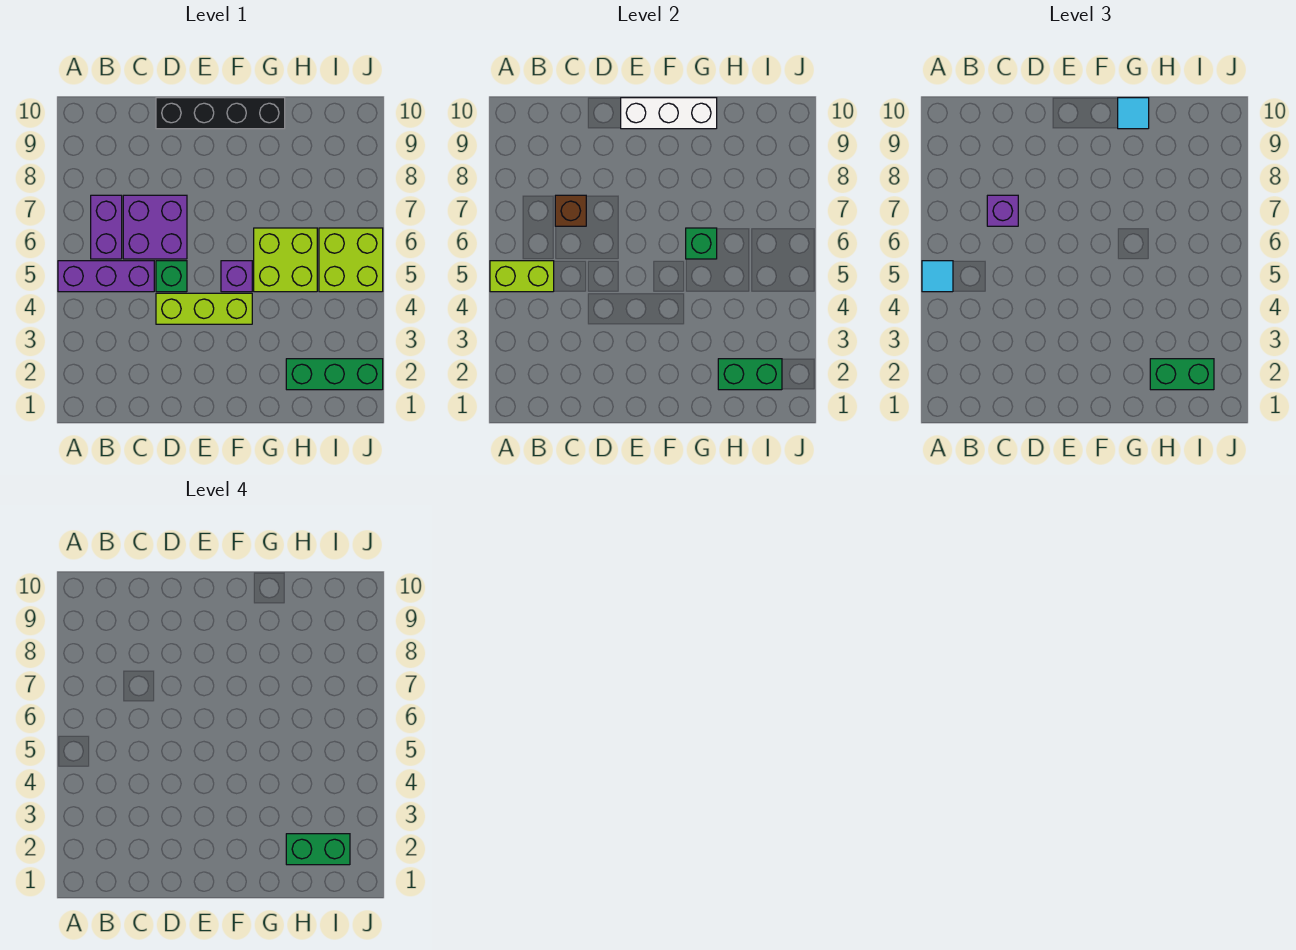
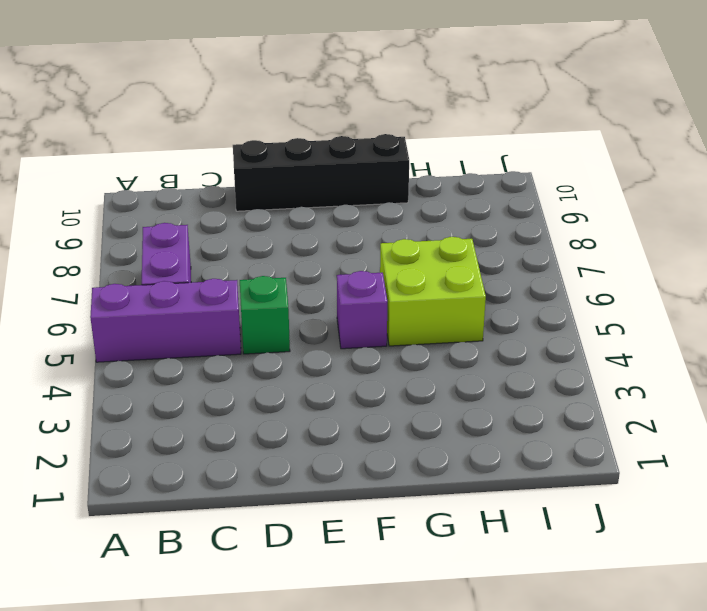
none -> purple 2x2 brick [123,195,187,259]
none -> lime 1x3 brick [156,293,252,324]
none -> green 1x3 brick [286,359,383,390]

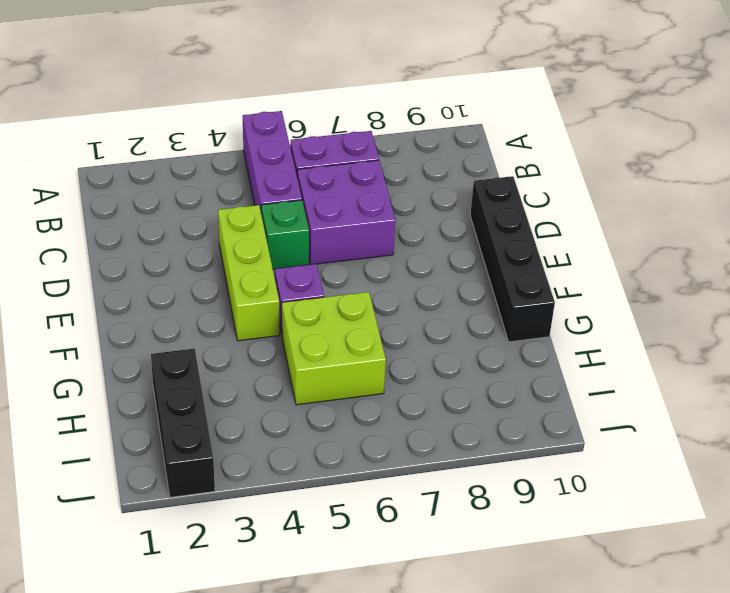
black 1x3 brick [151,348,215,497] -> green 1x3 brick [286,359,383,390]
none -> lime 2x2 brick [319,228,383,292]
none -> lime 1x2 brick [490,261,554,292]
none -> brown 1x1 brick [555,195,586,226]

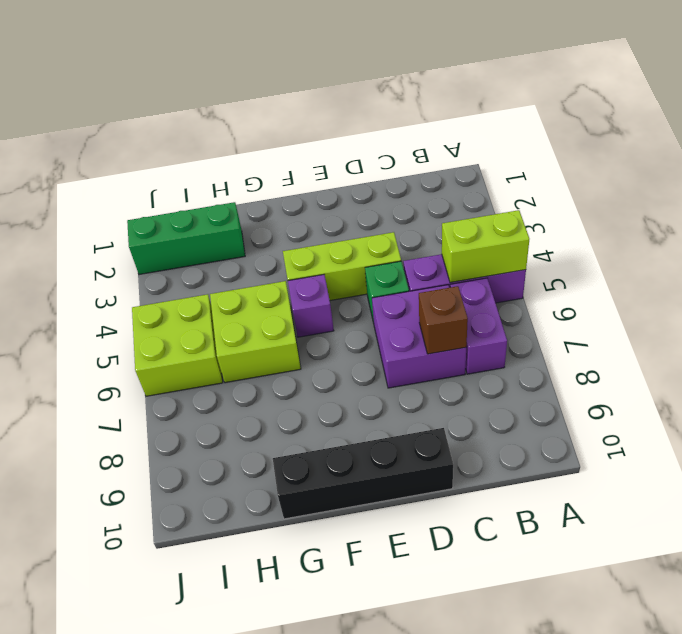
none -> white 1x3 brick [621,98,717,129]
none -> green 1x1 brick [686,228,717,259]
none -> green 1x2 brick [718,359,782,390]

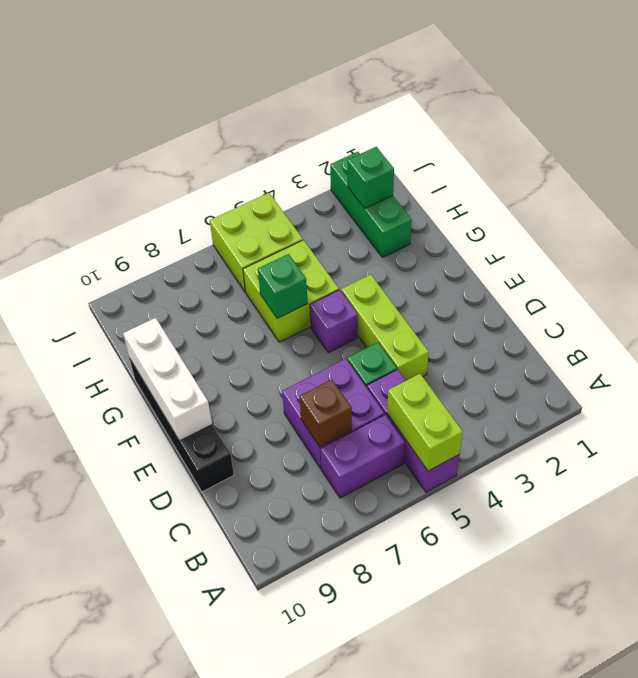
green 1x1 brick [348,147,394,209] -> green 1x2 brick [718,359,782,390]
none -> cyan 1x1 tile [922,261,953,292]
none -> purple 1x1 brick [987,195,1018,226]
none -> cyan 1x1 tile [1118,98,1149,129]

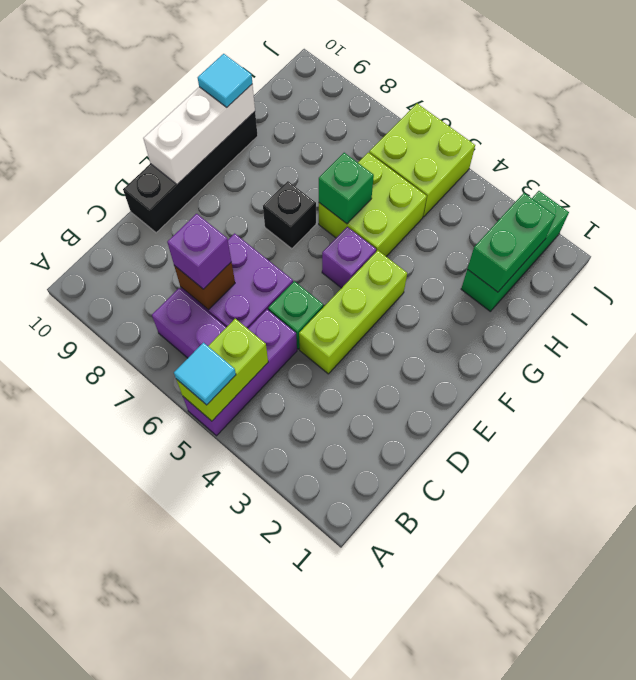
black 1x1 brick [263,181,316,249] -> none
none -> green 1x2 brick [1150,359,1214,390]
none -> green 1x2 brick [286,834,350,865]

